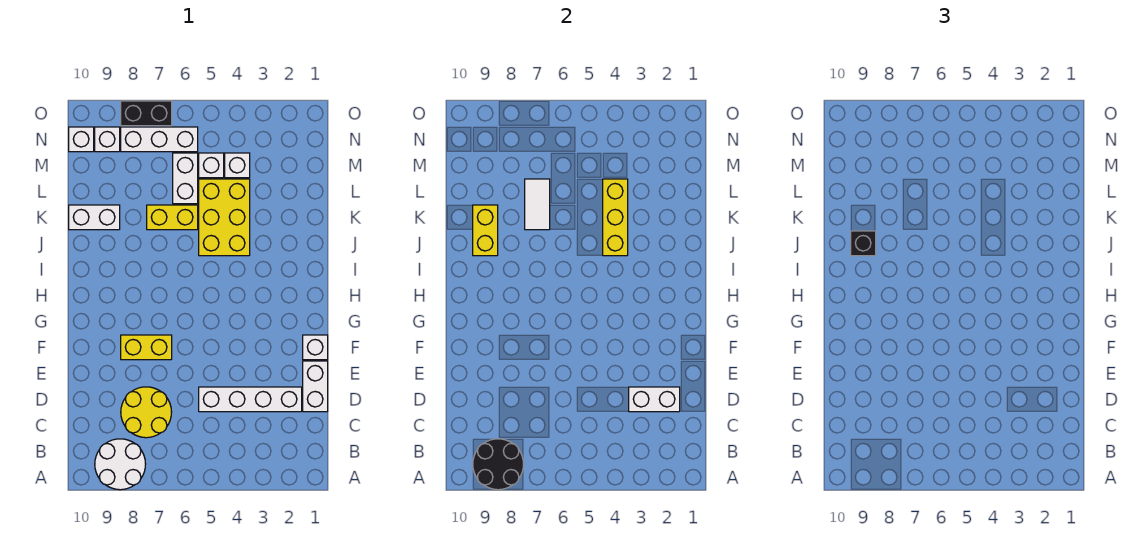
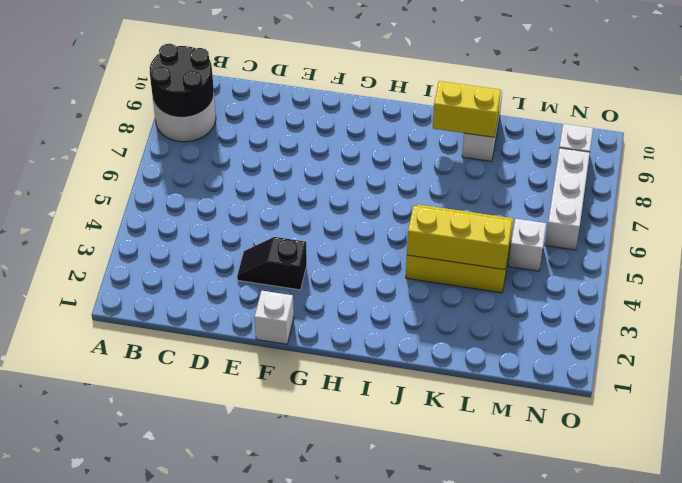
black 1x2 slope [237,237,307,290] -> none
none -> yellow 2x2 round brick [121,387,172,438]
none -> white 1x2 brick [303,361,328,412]
none -> white 1x4 brick [199,387,302,412]

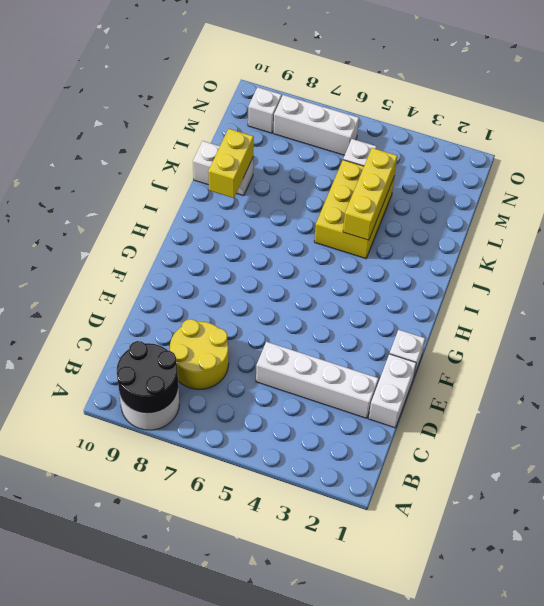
none -> yellow 1x2 brick [121,335,172,360]
none -> yellow 1x2 brick [147,205,198,230]
none -> white 1x2 brick [173,153,198,204]

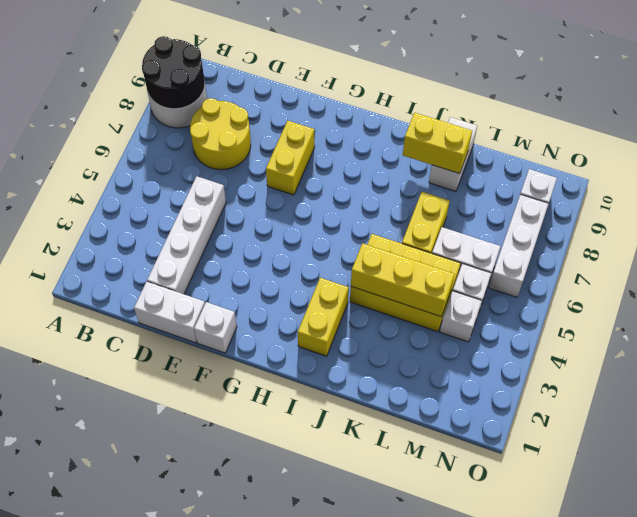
yellow 1x2 brick [298,278,349,356] -> none
none -> white 1x1 brick [69,127,94,152]
none -> black 1x2 brick [121,101,172,126]
none -> white 1x2 brick [629,387,680,412]

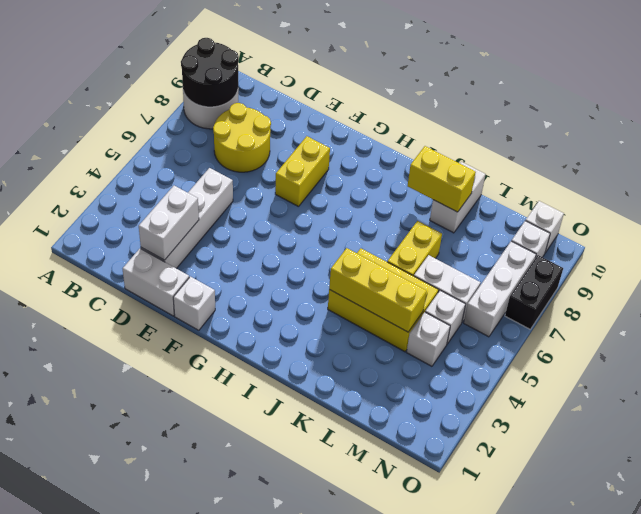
none -> white 1x2 tile [525,179,550,230]
none -> black 1x1 brick [851,231,876,256]

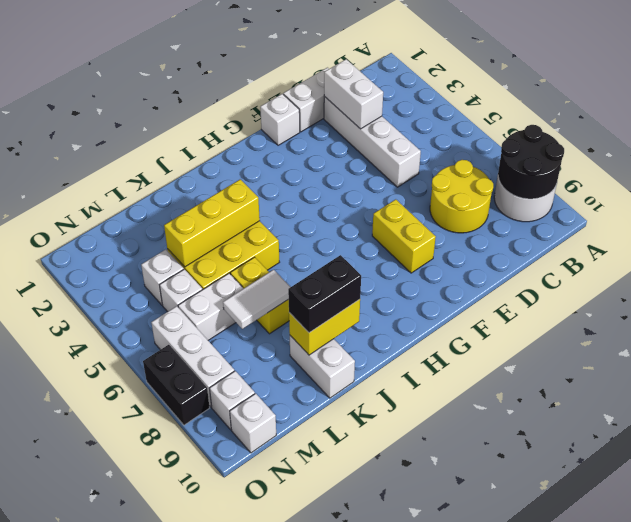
black 1x2 brick [288,255,361,333] -> black 1x1 brick [851,231,876,256]

